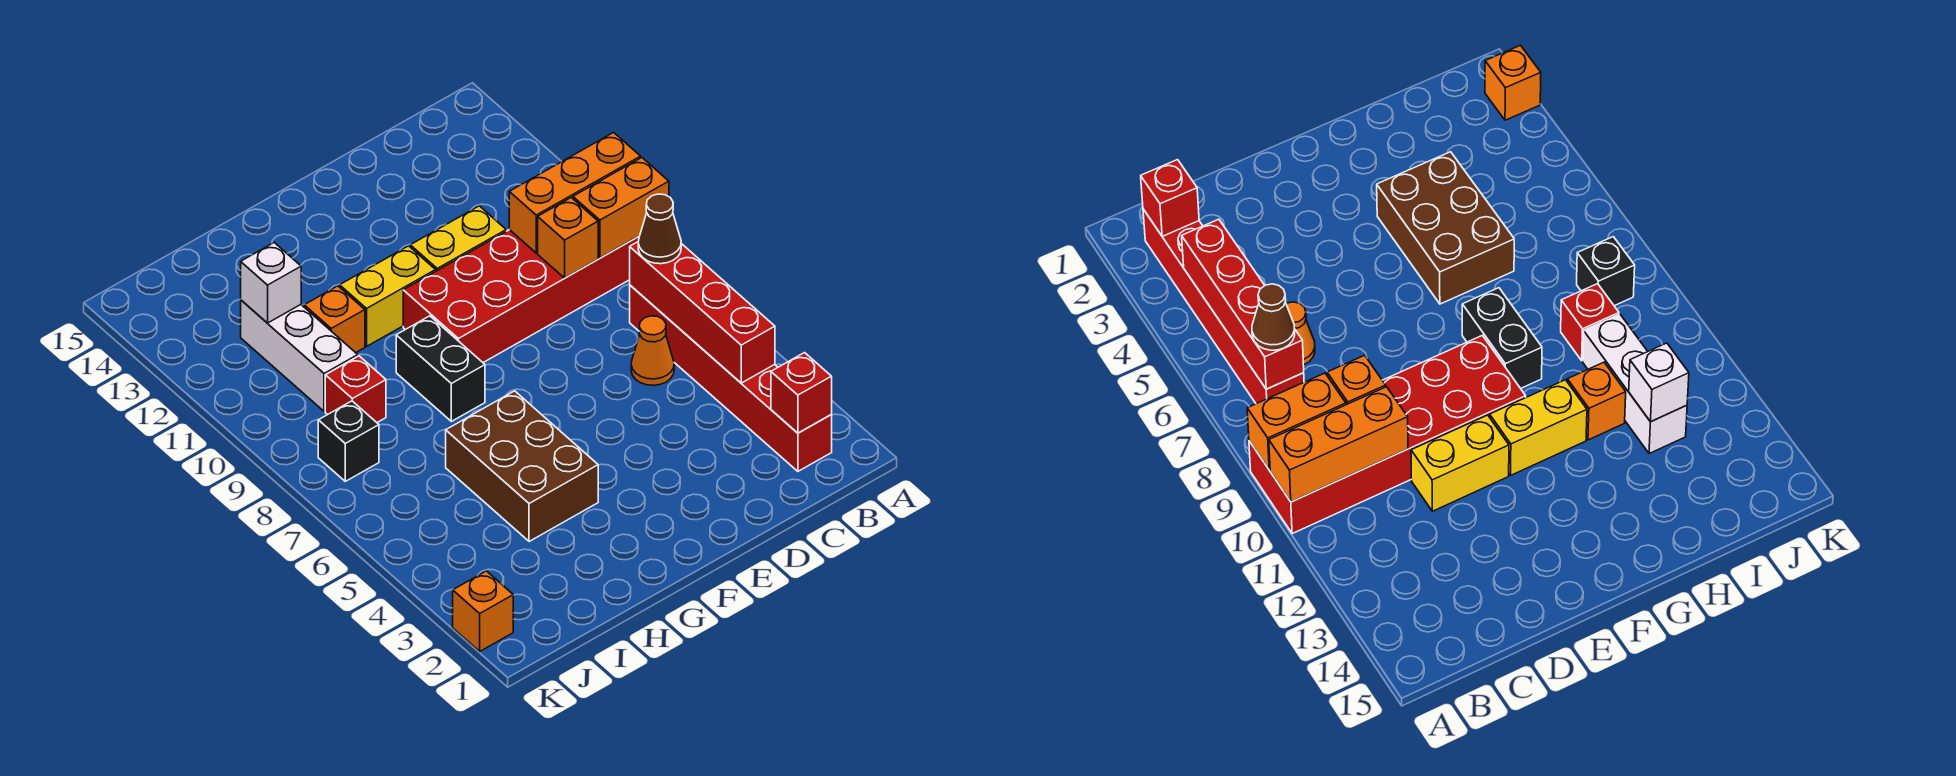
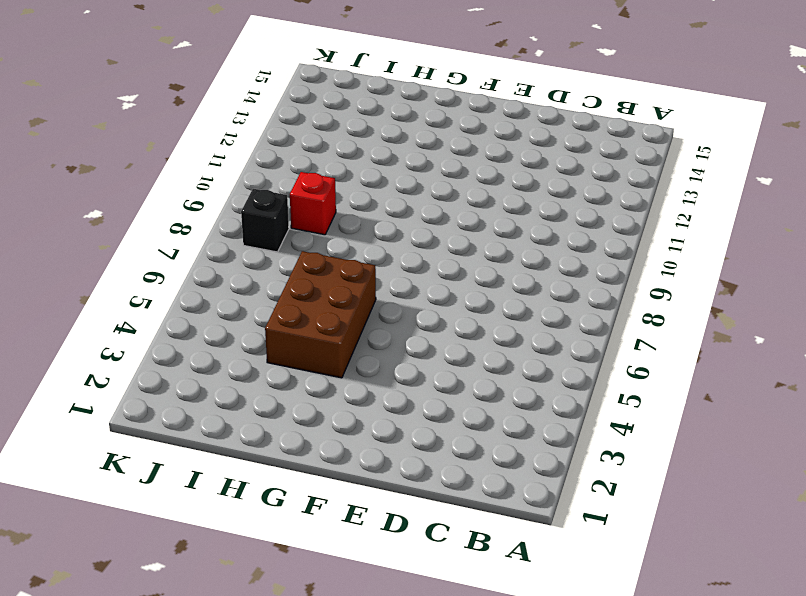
none -> red 2x6 brick [403,230,639,362]
none -> red 1x6 brick [630,285,832,471]
none -> orange 1x1 cone [631,316,674,385]

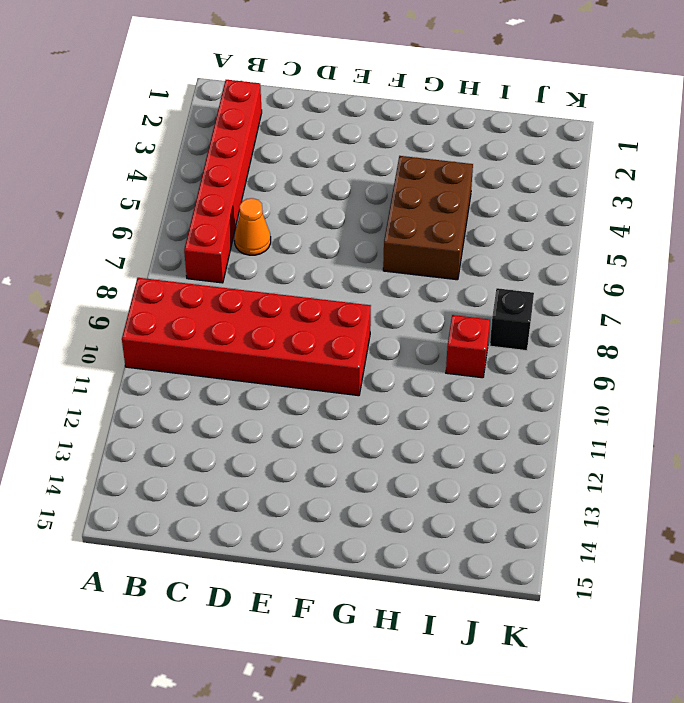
none -> yellow 1x2 brick [410,206,506,271]
none -> yellow 1x2 brick [340,246,436,346]
none -> black 1x2 brick [396,316,485,421]

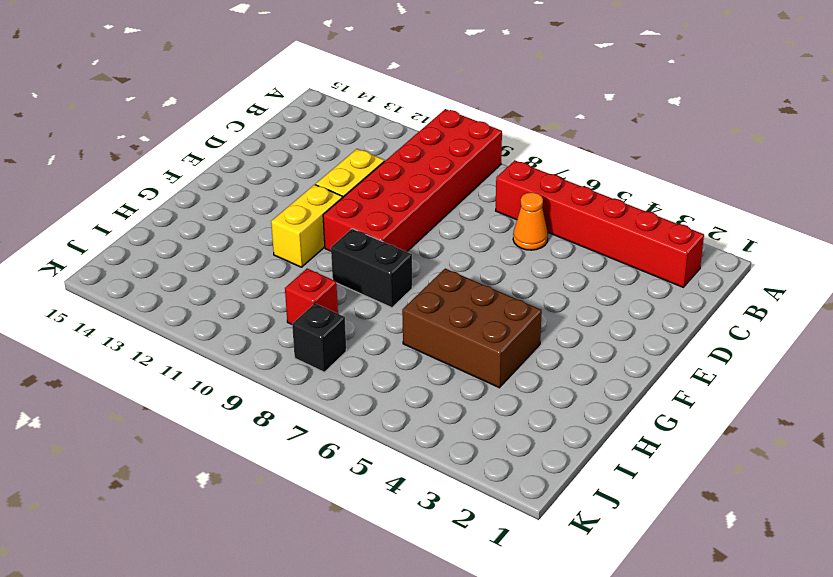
none -> orange 1x1 brick [304,286,365,353]
none -> white 1x3 brick [241,300,358,411]
none -> orange 1x1 brick [453,571,513,651]

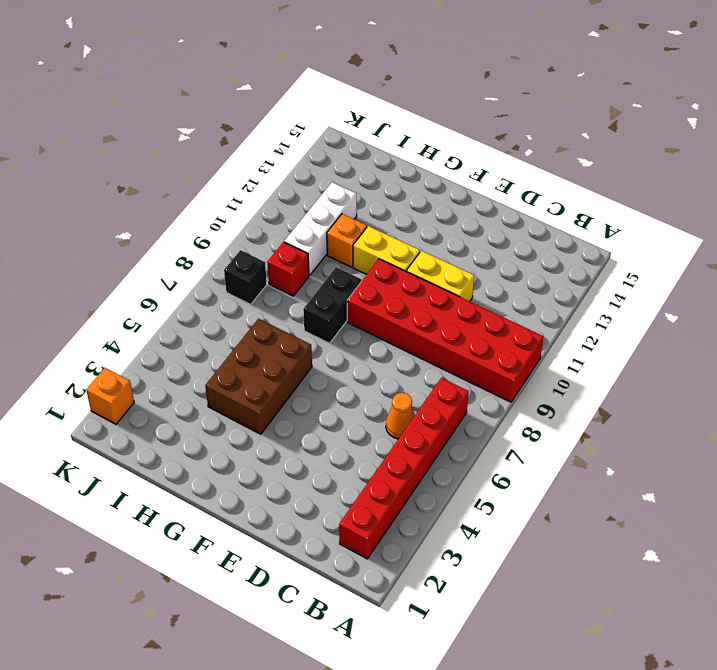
none -> orange 1x2 brick [573,158,669,258]
none -> orange 1x3 brick [509,132,641,253]
none -> red 1x1 brick [771,353,832,433]

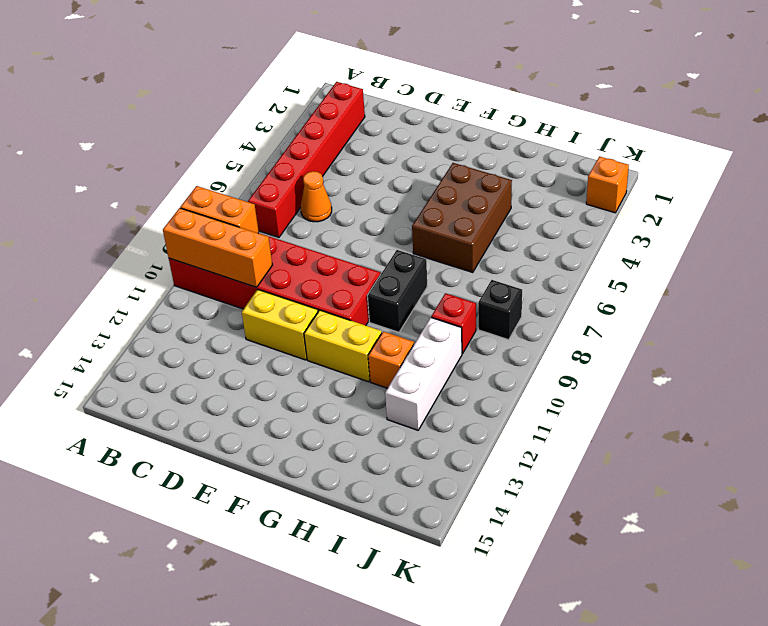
none -> red 1x1 brick [771,353,832,433]
none -> red 1x4 brick [630,242,775,383]
none -> orange 1x1 brick [538,198,598,278]

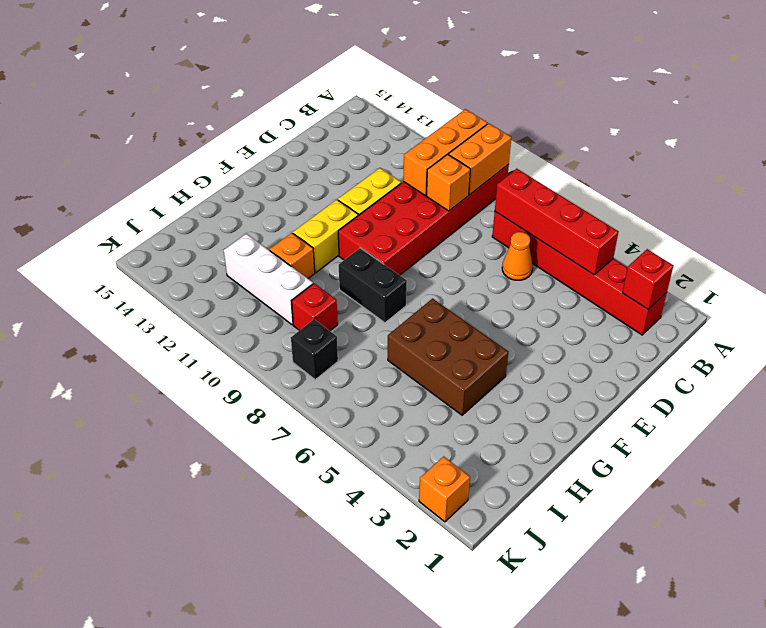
none -> white 1x1 brick [241,243,301,323]
none -> brown 1x1 cone [638,194,681,264]

